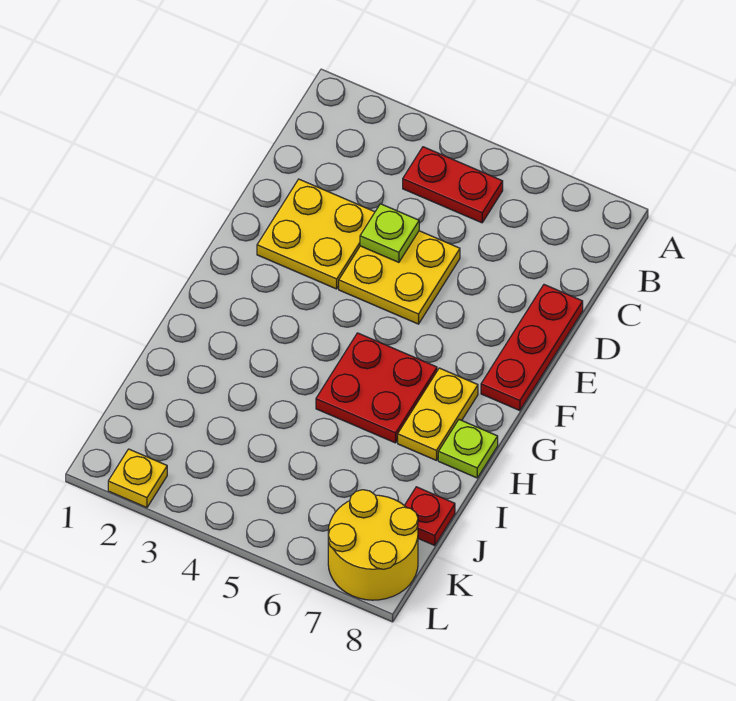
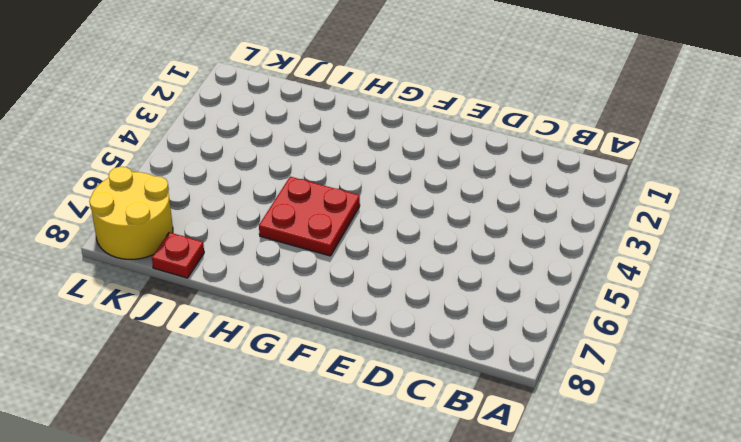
none -> red 1x2 plate [403,147,503,223]
none -> yellow 2x2 plate [257,179,375,289]

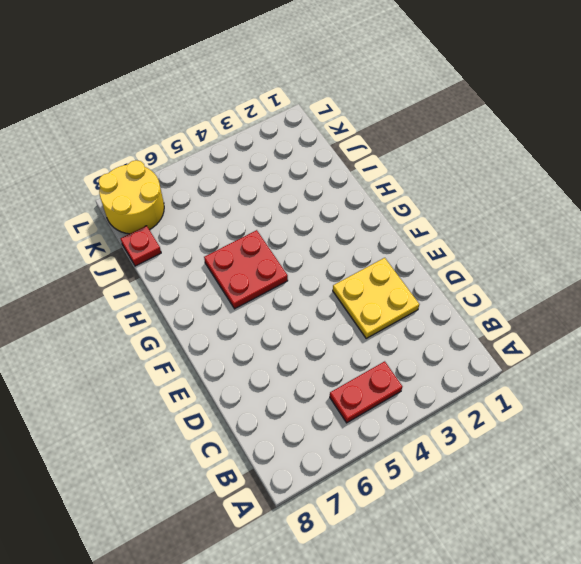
none -> yellow 2x2 plate [339,231,460,324]
none -> red 1x3 plate [481,285,583,411]

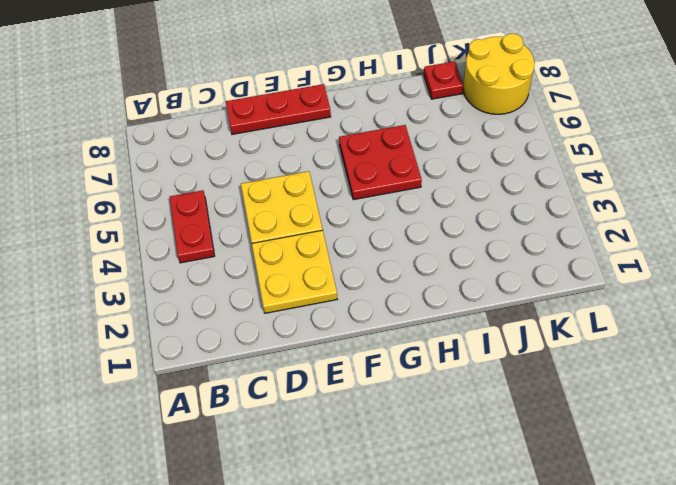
none -> yellow 1x2 plate [398,368,478,460]
none -> lime 1x1 plate [438,420,498,478]

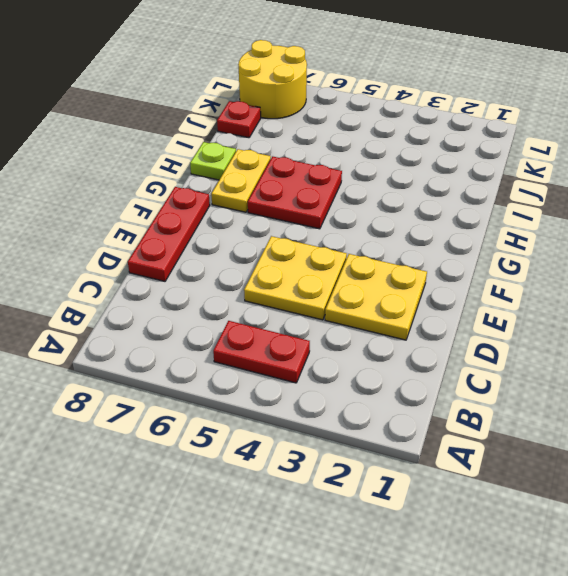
none -> yellow 1x1 plate [108,449,167,508]
none -> lime 1x1 plate [360,204,419,262]

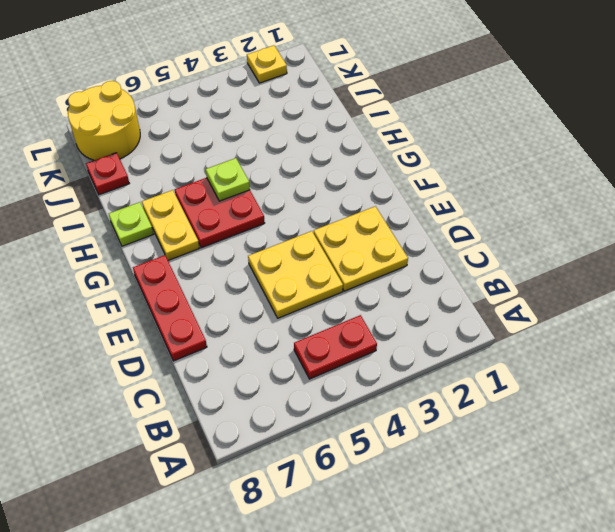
lime 1x1 plate [206,158,250,201] -> lime 1x1 plate moved to [360,204,419,262]

